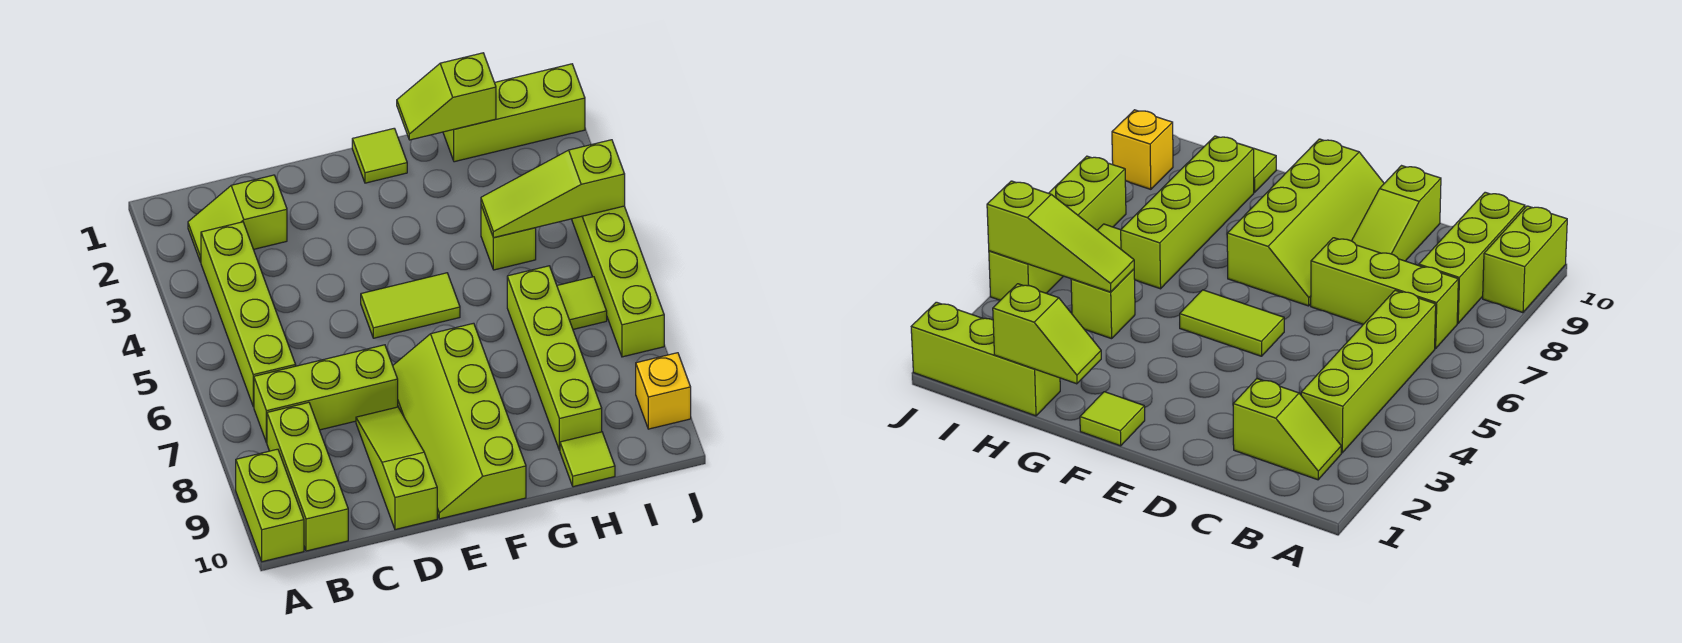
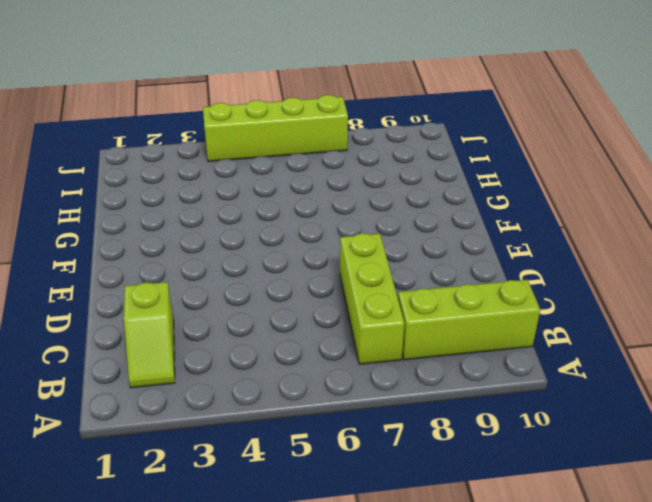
none -> lime 1x2 brick [236,449,304,562]
none -> lime 1x4 brick [201,222,296,407]
none -> lime 1x3 slope [356,407,437,530]

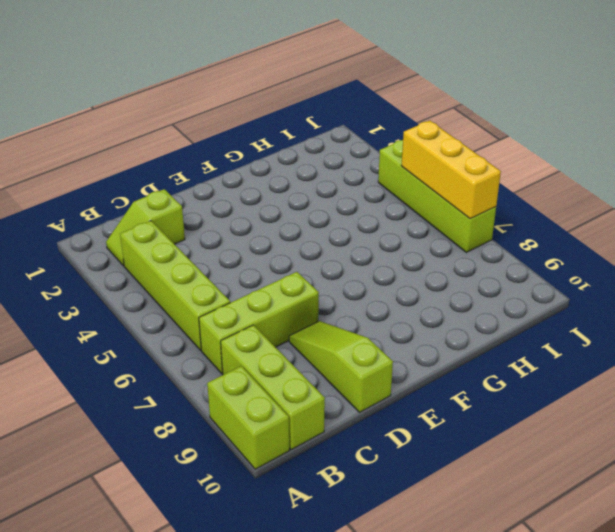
yellow 1x3 brick [401,121,501,219] -> none
none -> lime 1x2 tile [361,273,460,338]
none -> lime 2x4 slope [393,323,526,519]
none -> lime 1x1 tile [352,128,407,183]

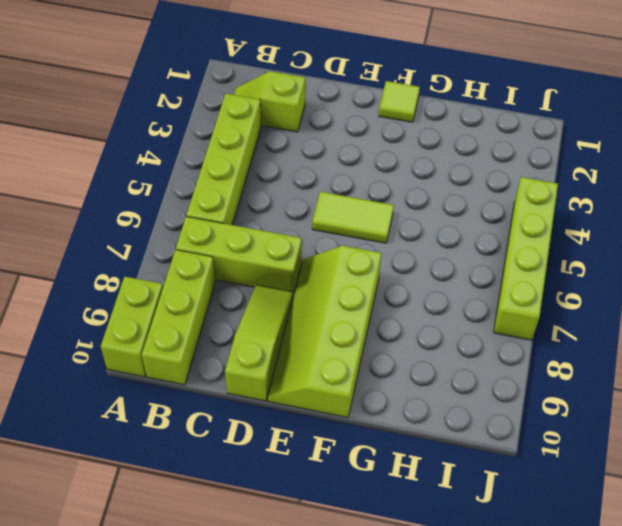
none -> lime 1x3 brick [443,64,585,162]
none -> lime 1x1 brick [481,205,536,270]
none -> lime 1x4 brick [507,266,602,450]

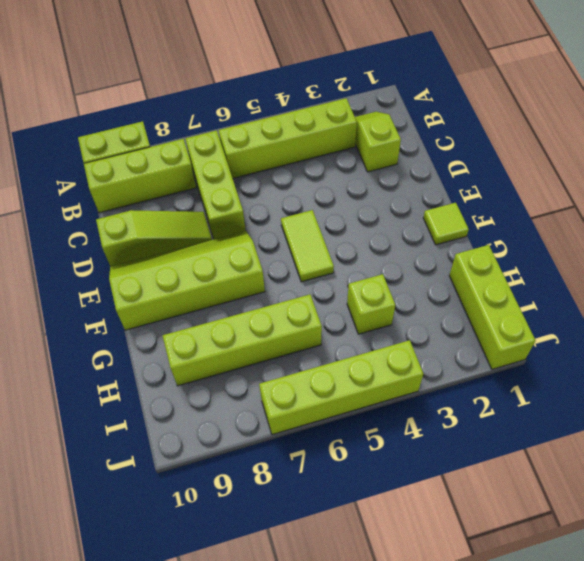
none -> lime 1x1 tile [560,432,615,487]
none -> lime 1x1 tile [557,277,607,329]
none -> yellow 1x1 brick [636,353,691,429]

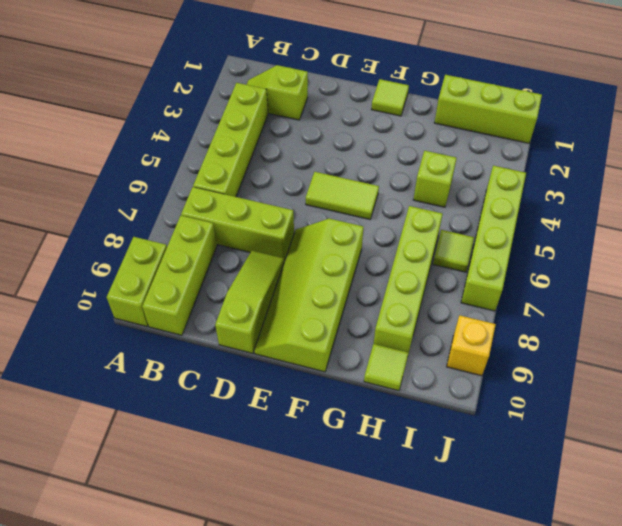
none -> lime 1x2 slope [397,53,496,140]
none -> lime 1x3 slope [481,140,625,238]

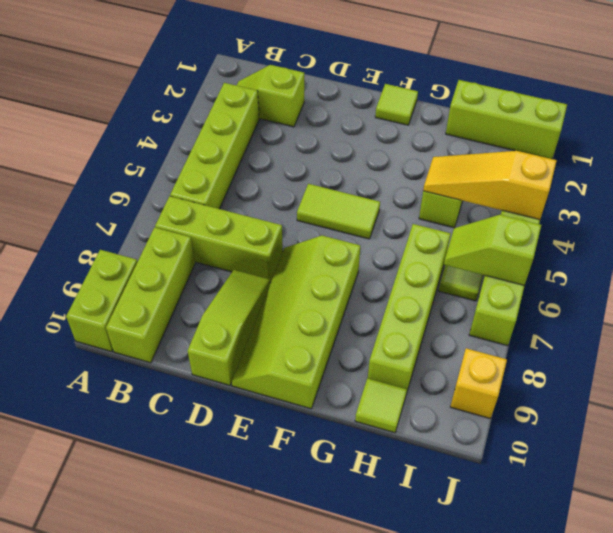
yellow 1x3 slope [423,151,557,220] -> lime 1x3 slope [481,140,625,238]
lime 1x2 slope [444,215,541,285] -> lime 1x2 slope moved to [397,53,496,140]

